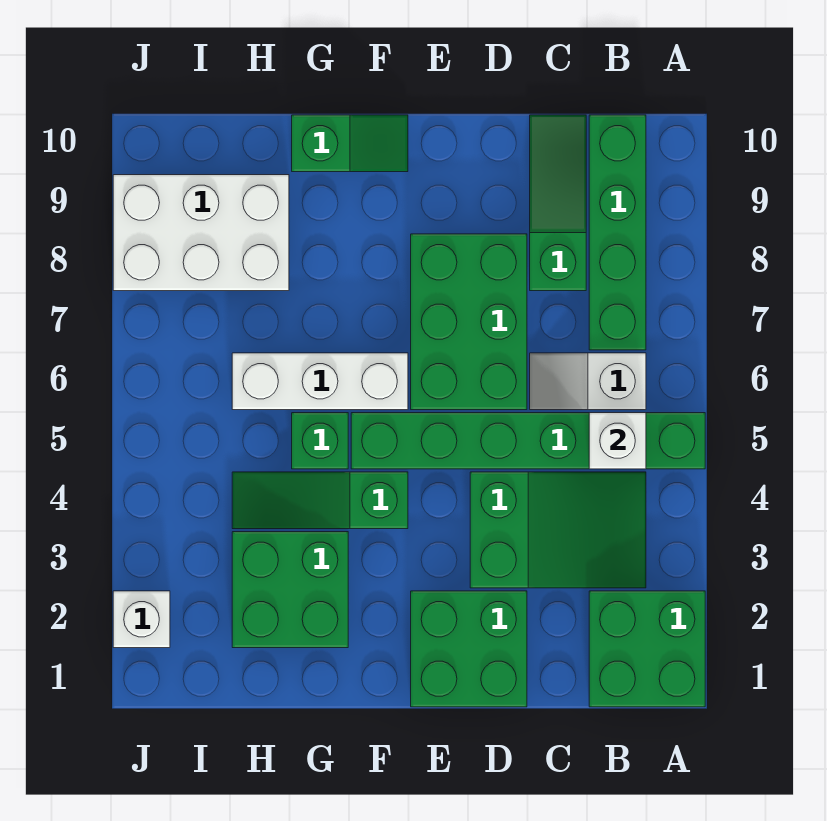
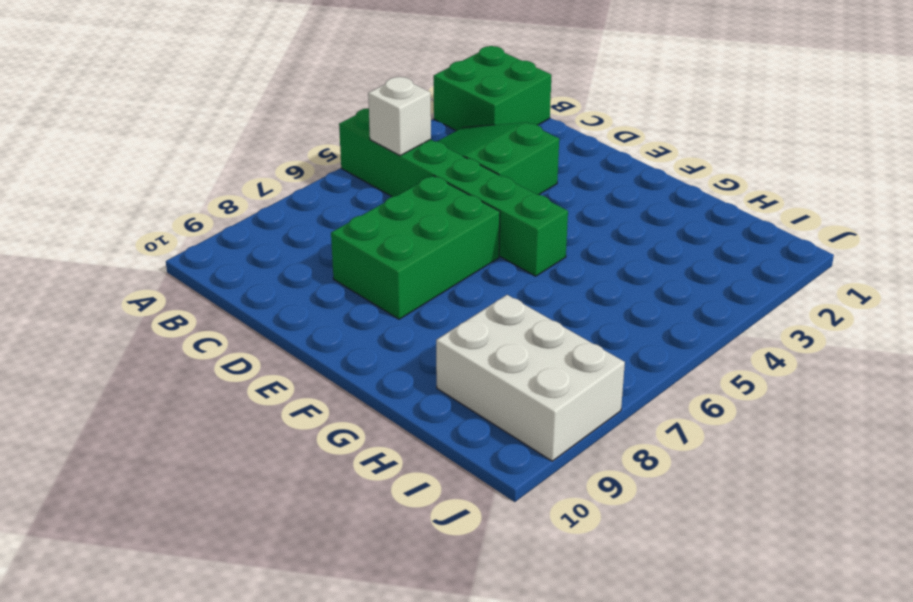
none -> white 1x2 slope [530,353,646,410]
none -> green 1x4 brick [589,115,646,350]
none -> green 1x3 slope [530,115,586,291]

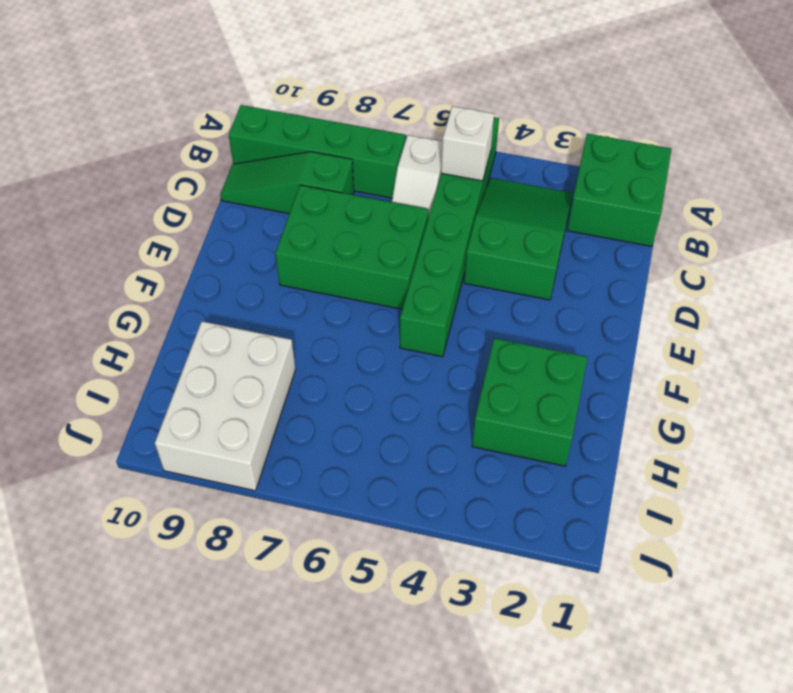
none -> green 2x2 brick [411,591,527,707]
none -> green 1x3 slope [232,472,408,529]
none -> white 1x3 brick [232,353,408,410]

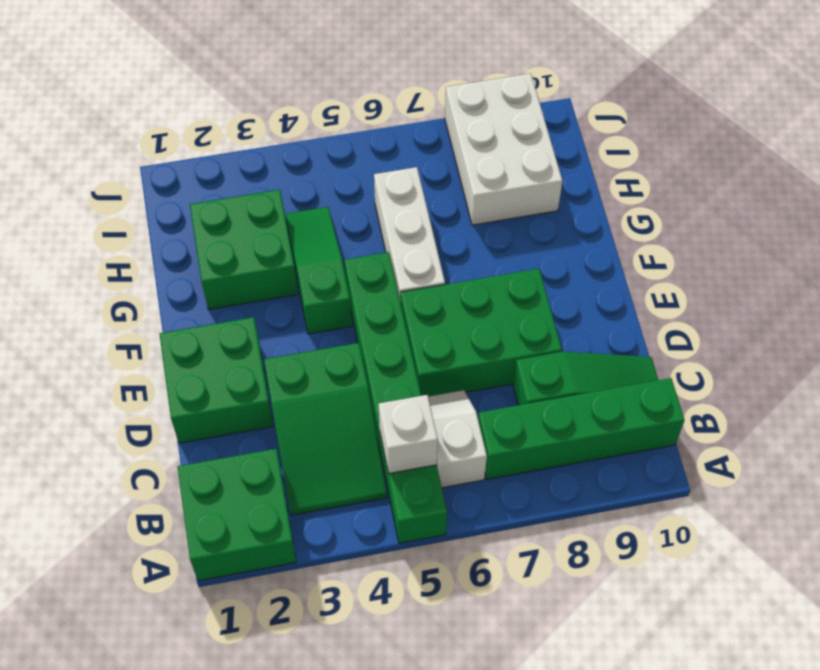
none -> green 1x2 slope [292,115,408,172]
none -> green 1x1 brick [292,413,348,469]
none -> white 1x1 brick [113,591,170,648]

